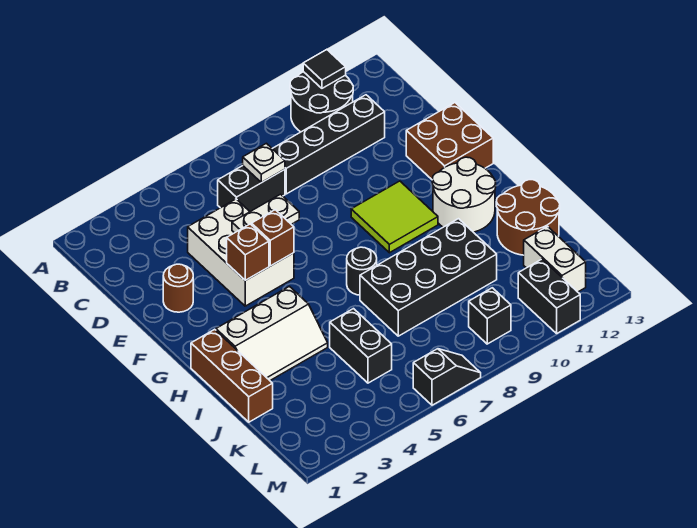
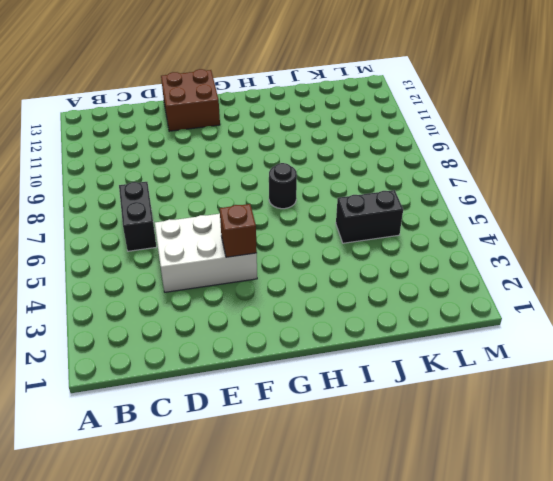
none -> black 2x2 round brick [290,72,353,132]
none -> black 1x4 brick [272,95,385,194]
none -> brown 1x1 round brick [163,264,193,312]

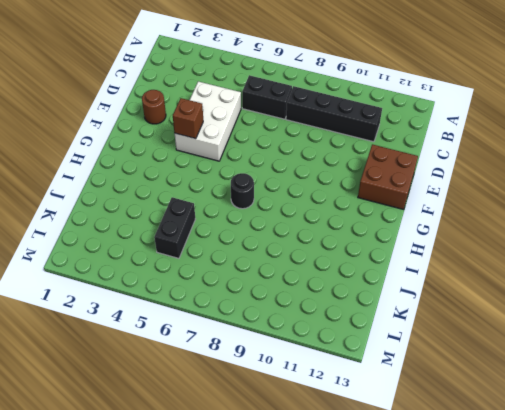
none -> black 2x2 round brick [290,72,353,132]
none -> lime 2x2 tile [351,181,438,253]
none -> white 2x2 round brick [432,157,496,232]

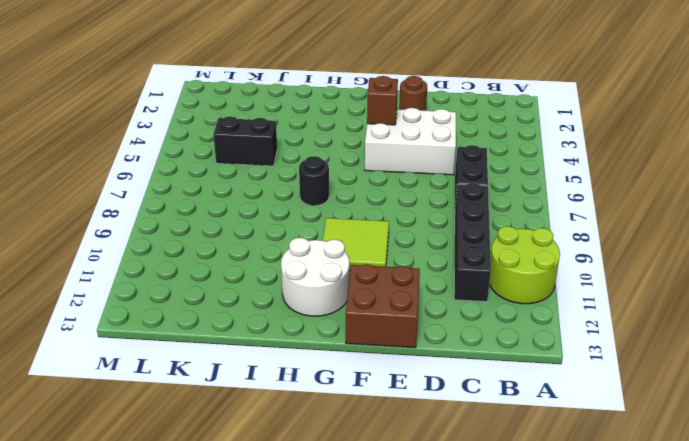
lime 2x2 round brick [489,226,560,304] -> black 2x2 round brick [290,72,353,132]
none -> brown 1x3 brick [191,329,273,422]
none -> white 2x3 slope [216,286,328,380]
none -> black 2x4 brick [360,219,497,336]

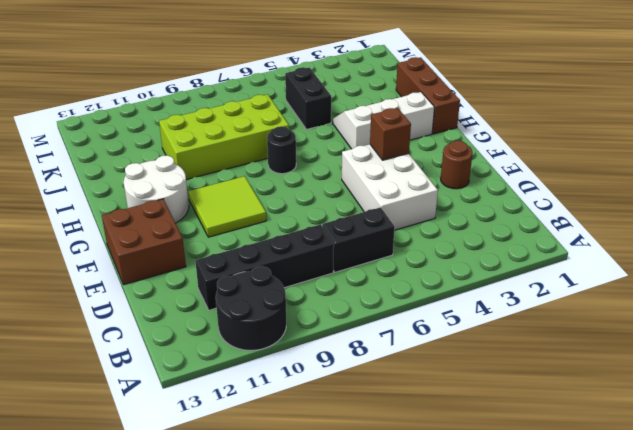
lime 2x4 brick [159,94,289,180] -> black 2x4 brick [360,219,497,336]
none -> brown 2x2 round brick [496,180,560,255]
none -> white 1x2 brick [524,227,586,292]
none -> black 1x1 brick [469,288,511,344]

